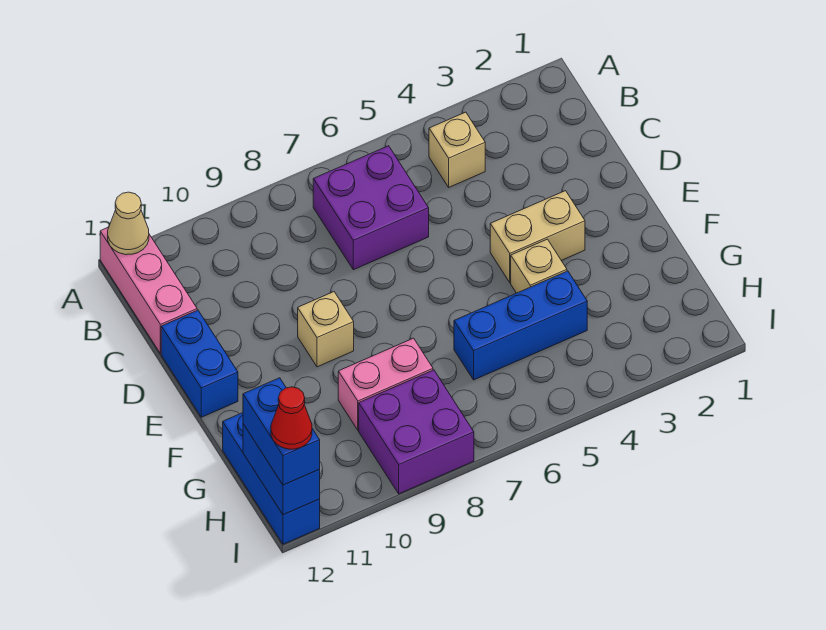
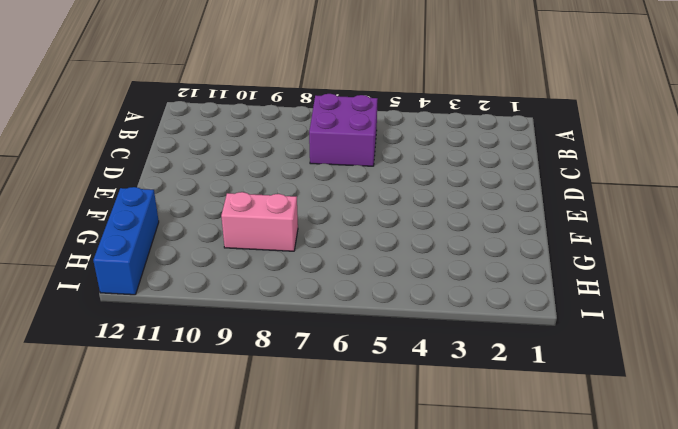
none -> pink 1x3 brick [100,227,197,354]
none -> tan 1x1 brick [429,112,485,187]
none -> blue 1x2 brick [161,310,238,417]

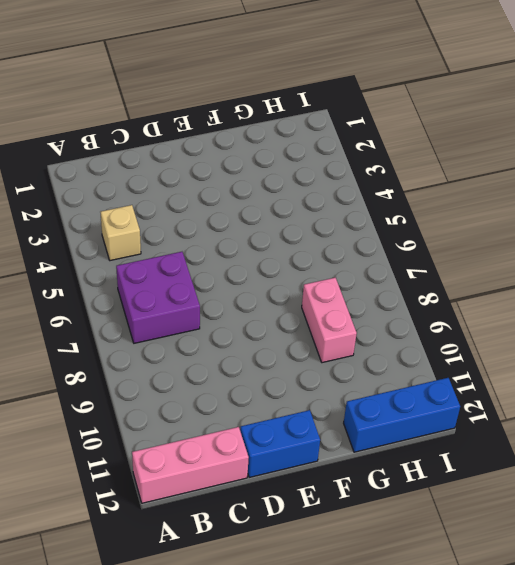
none -> tan 1x2 brick [490,191,585,283]
none -> tan 1x1 brick [298,292,354,367]
none -> tan 1x1 brick [511,239,567,293]

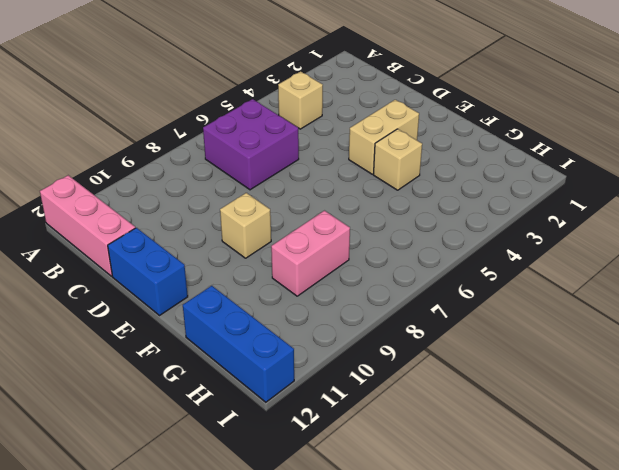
none -> blue 1x3 brick [454,271,587,380]
none -> purple 2x2 brick [359,370,474,494]
none -> tan 1x1 cone [108,192,149,255]

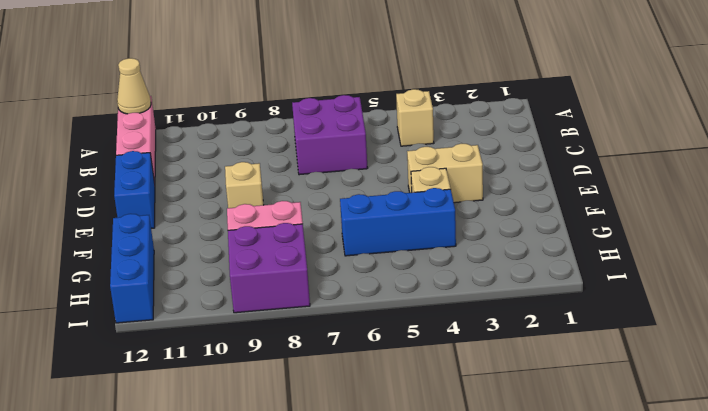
none -> blue 1x2 brick [243,424,320,515]
none -> blue 1x2 brick [243,378,320,485]
none -> red 1x1 cone [271,387,312,449]

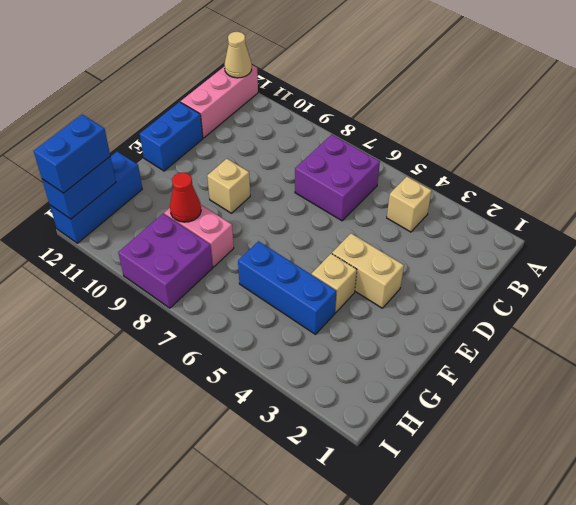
red 1x1 cone [170,173,201,222] -> red 1x1 cone moved to [271,387,312,449]

